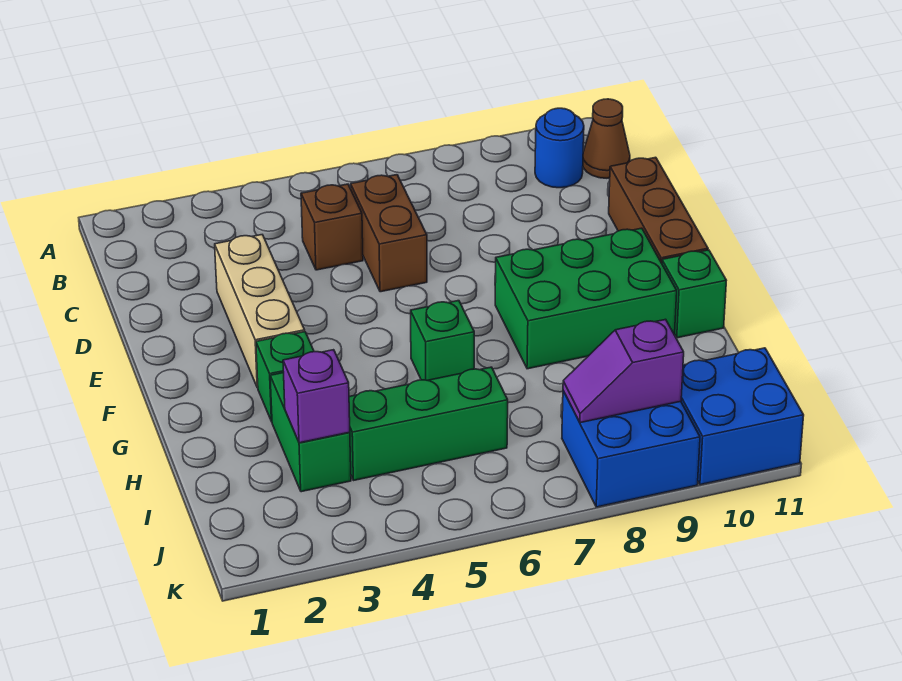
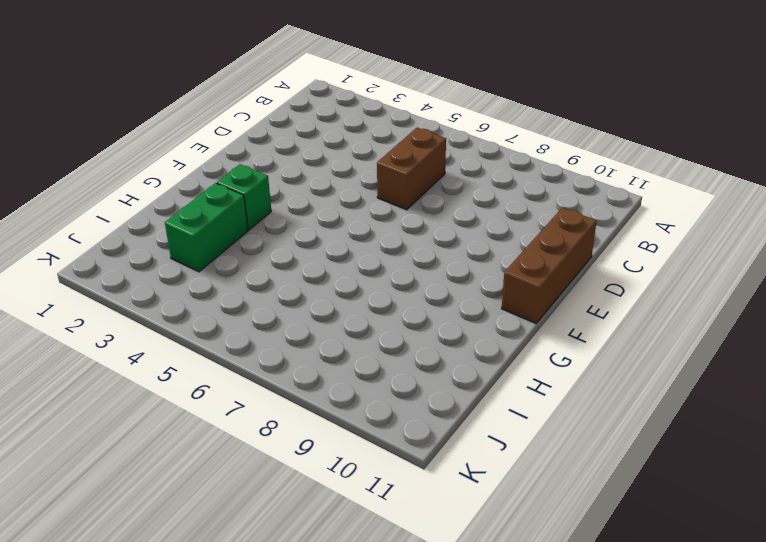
none -> blue 1x1 round brick [535,108,584,188]
none -> brown 1x1 cone [583,99,630,178]
none -> brown 1x1 brick [301,184,363,270]

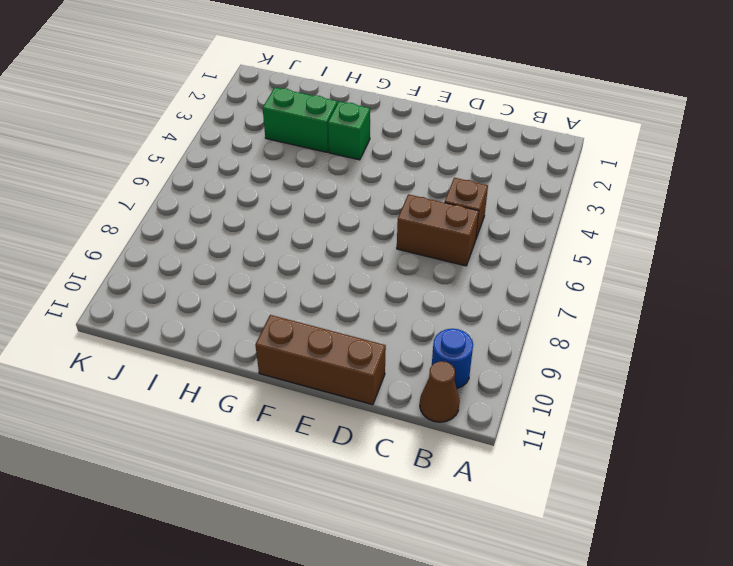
none -> tan 1x3 brick [215,235,305,388]
none -> green 2x3 brick [495,228,677,369]
none -> green 1x1 brick [411,301,474,380]

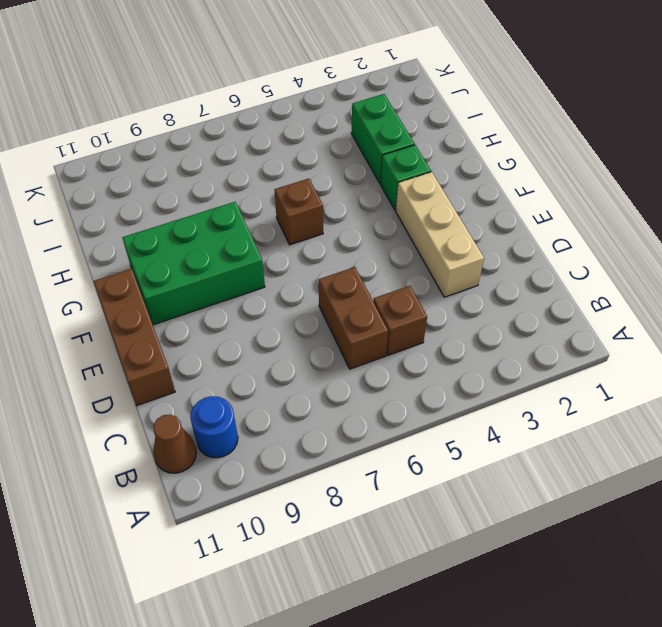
brown 1x1 brick [275,179,323,245] -> green 1x1 brick [411,301,474,380]
none -> green 1x1 brick [662,250,726,338]
none -> green 1x3 brick [349,367,508,480]
none -> blue 2x2 brick [562,391,700,507]

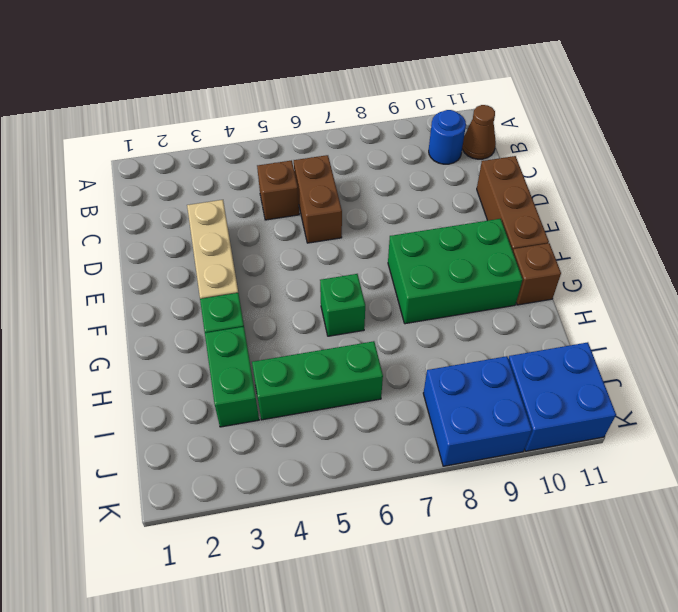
brown 1x1 brick [513,243,561,305] -> green 1x1 brick [662,250,726,338]
none -> purple 1x1 brick [283,350,350,443]
none -> purple 1x2 slope [563,319,684,423]

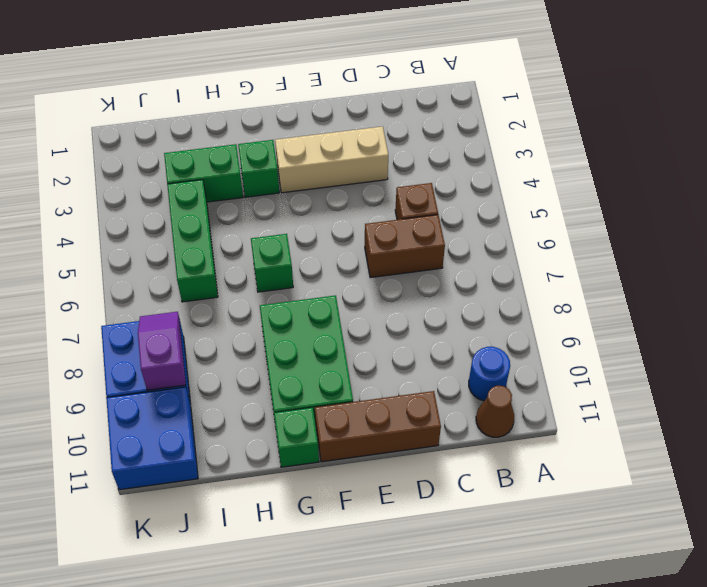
none -> purple 1x1 brick [283,350,350,443]

